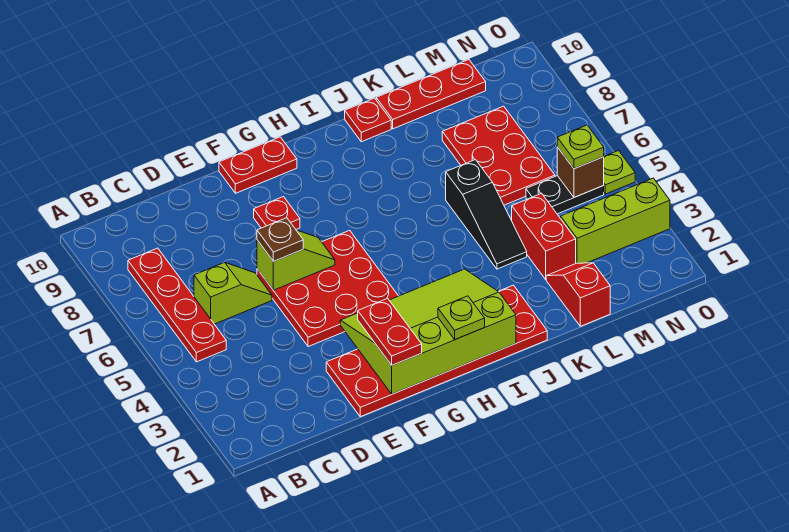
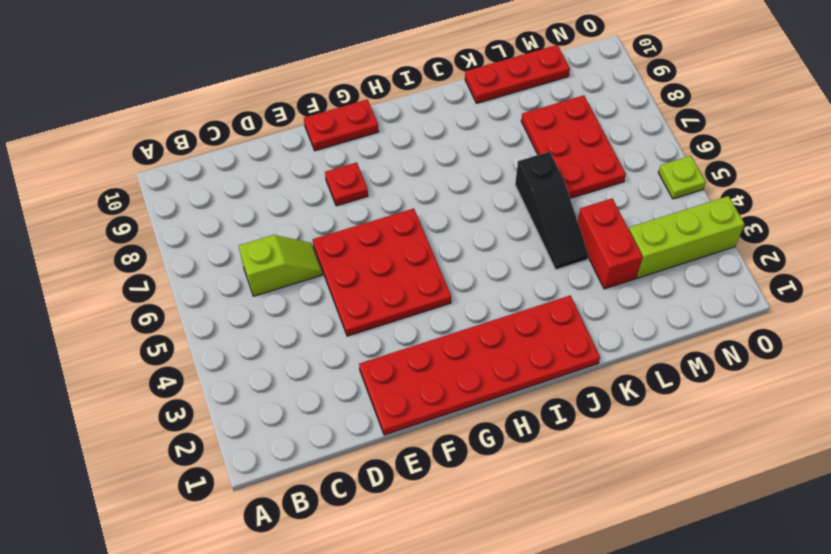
none -> red 1x4 plate [128,248,226,362]
none -> red 1x1 plate [345,98,391,142]
none -> red 1x2 slope [546,263,610,326]

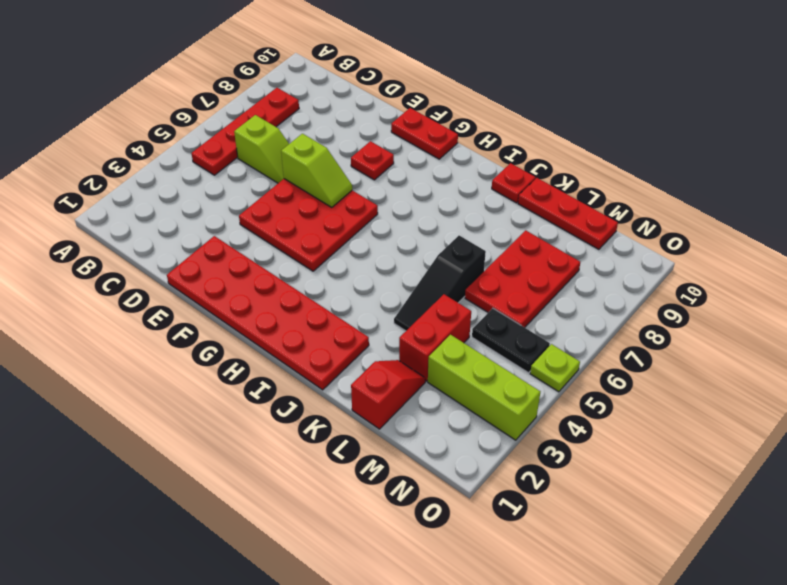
none -> lime 3x4 slope [340,269,516,394]
none -> brown 1x1 brick [557,147,604,197]
none -> brown 1x1 plate [257,218,303,262]

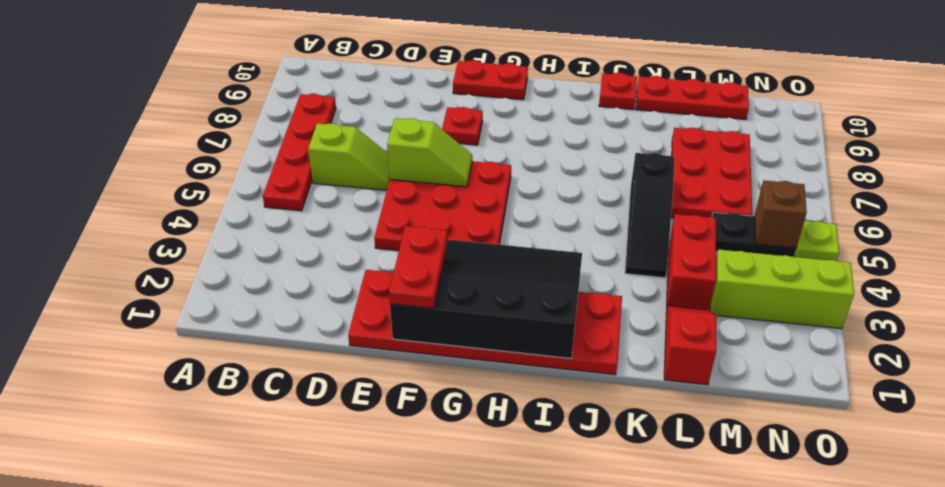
black 3x4 slope [390,239,582,358] -> lime 3x4 slope [340,269,516,394]
none -> brown 1x1 plate [257,218,303,262]
none -> lime 1x1 plate [438,296,485,339]
none -> lime 1x1 plate [557,125,604,169]

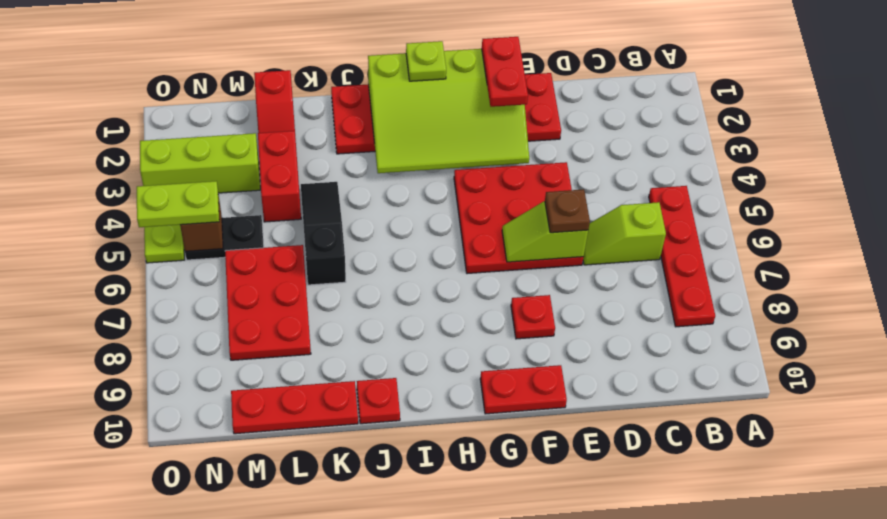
lime 1x2 plate [137,181,219,227] -> lime 1x1 plate [557,125,604,169]

